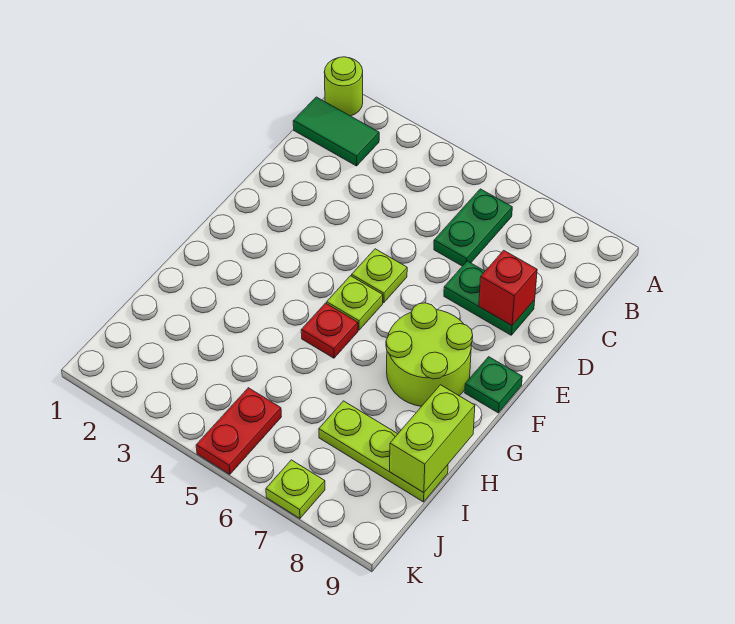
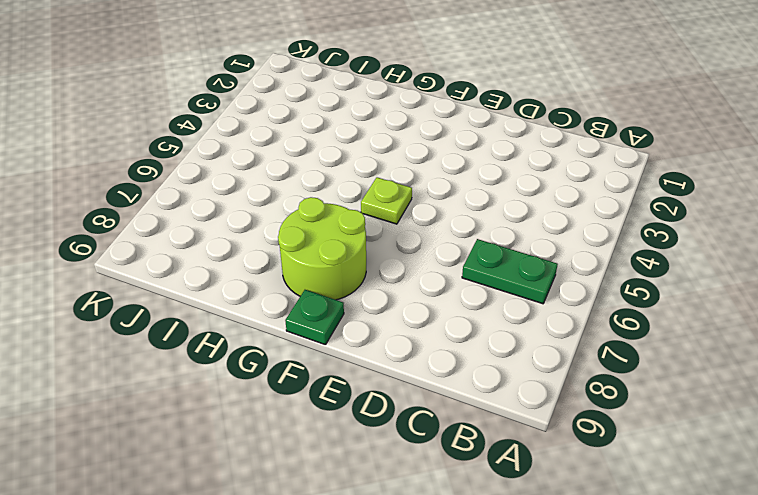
none -> lime 1x1 round brick [324,57,363,116]
none -> green 1x2 tile [293,97,379,166]
none -> green 1x2 plate [444,261,535,335]

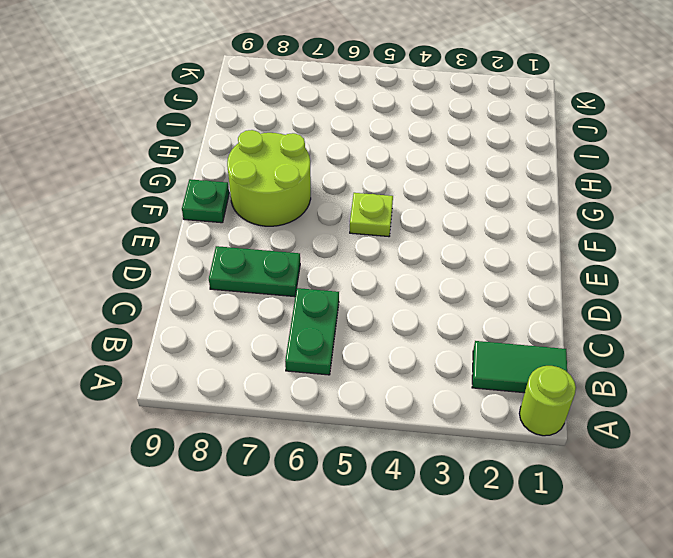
none -> lime 1x1 plate [352,249,407,303]
none -> red 1x1 plate [301,303,358,358]
none -> lime 1x3 plate [319,401,448,502]

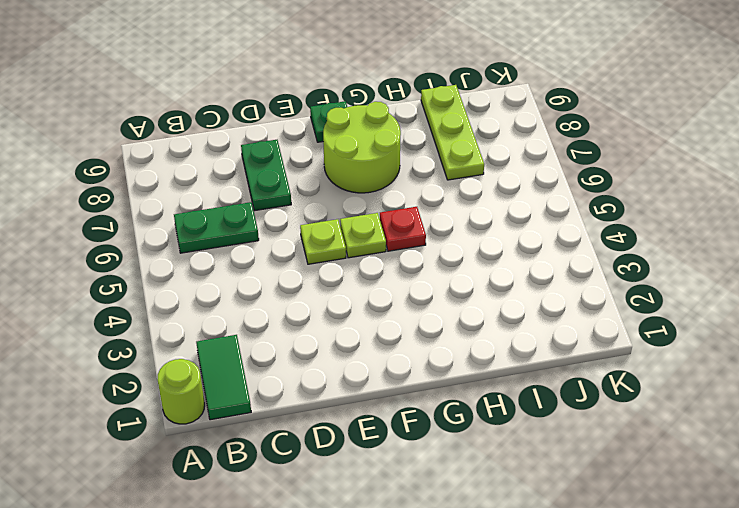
none -> red 1x2 plate [196,388,281,474]
none -> lime 1x1 plate [266,460,325,518]
none -> red 1x1 brick [479,250,537,326]

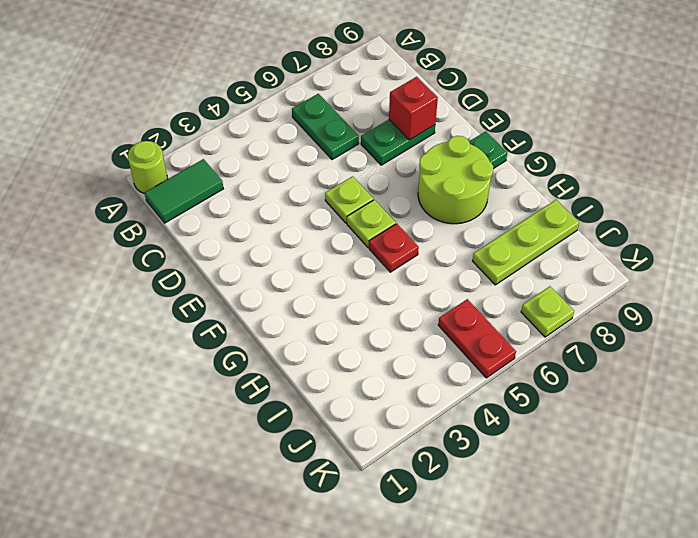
none -> lime 1x2 brick [390,385,475,493]

